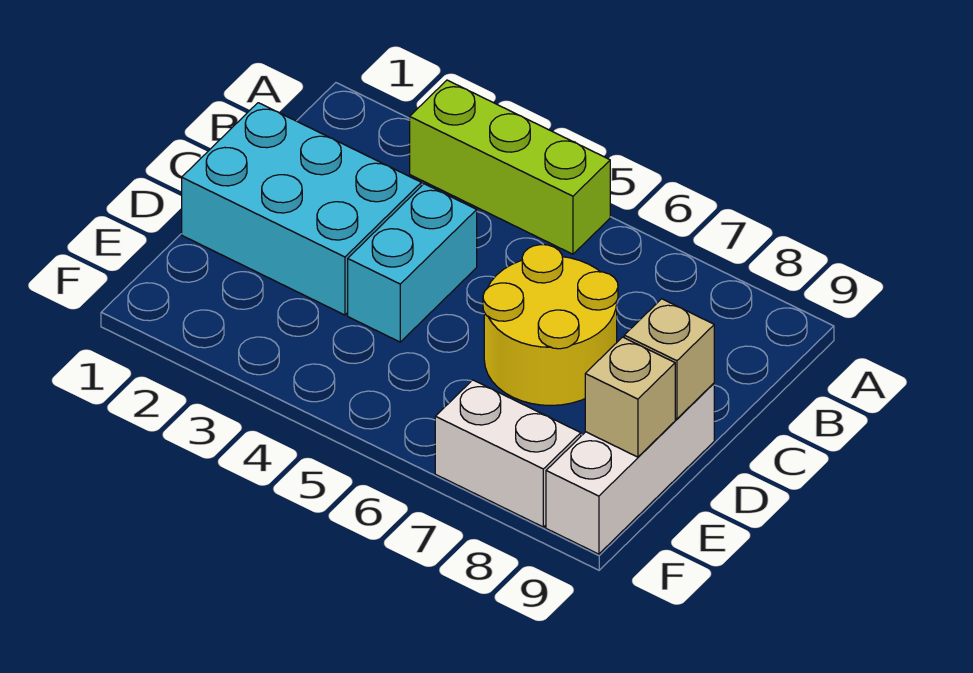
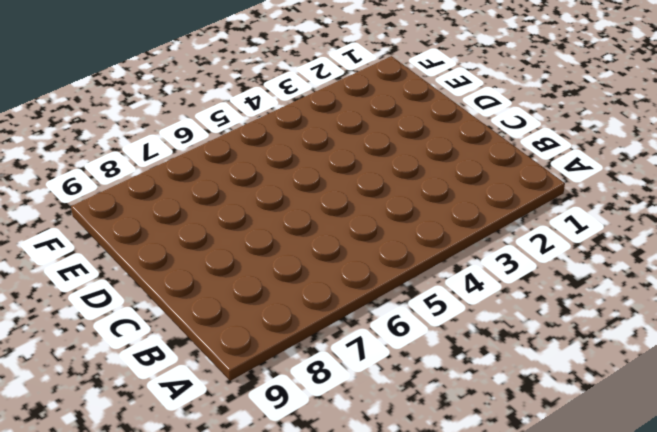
none -> lime 1x3 brick [410,80,610,254]
none -> cyan 2x3 brick [182,103,421,315]

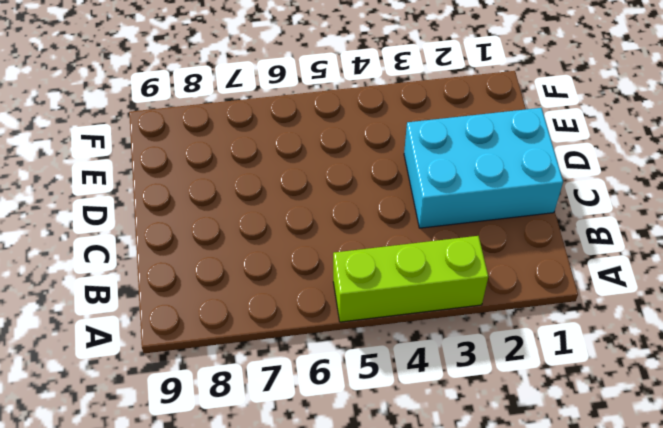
none -> cyan 1x2 brick [348,184,477,342]
none -> yellow 2x2 round brick [483,245,618,406]

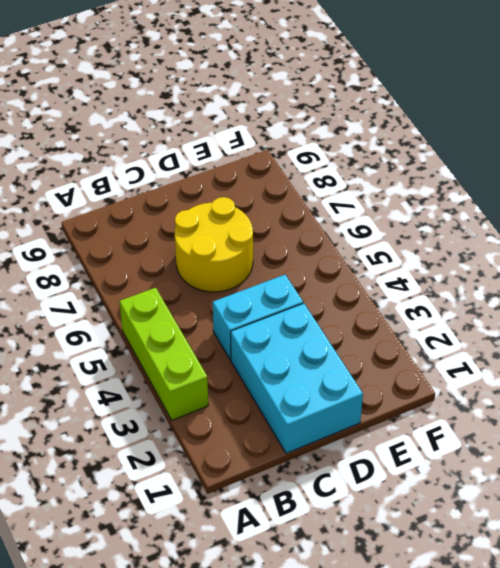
none -> white 1x3 brick [546,383,714,554]
none -> white 1x2 brick [435,380,581,527]

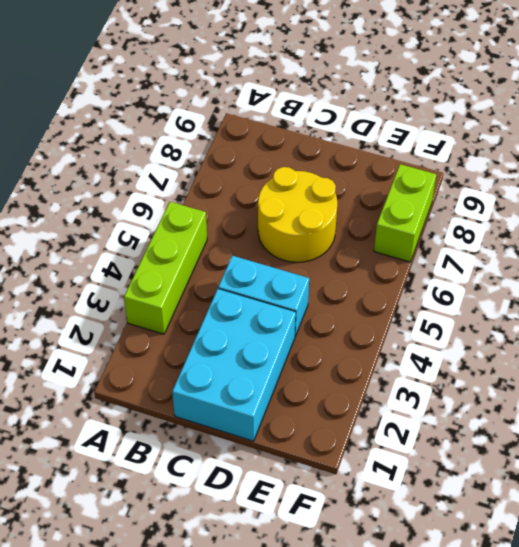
lime 1x2 brick [374,164,436,262] -> white 1x2 brick [435,380,581,527]
none -> white 1x3 brick [546,383,714,554]
none -> tan 1x1 brick [624,299,714,419]

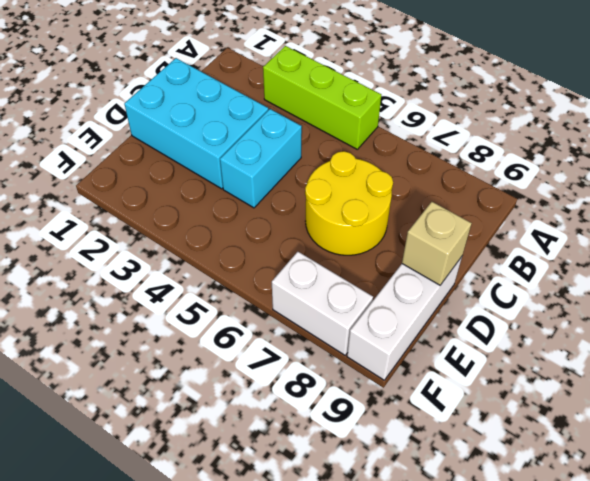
none -> tan 1x1 brick [585,337,675,457]

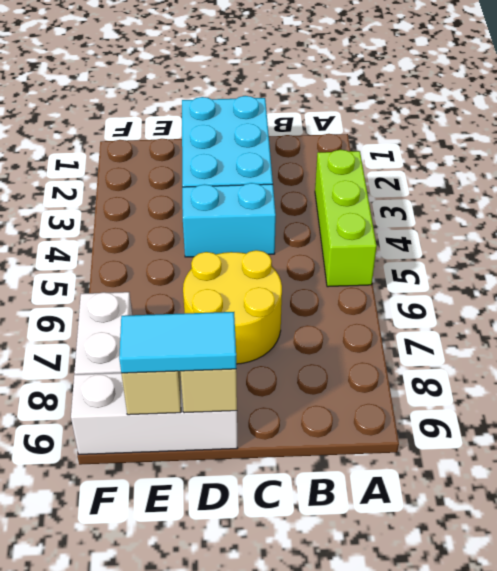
cyan 1x2 tile [119,312,236,373] -> none

